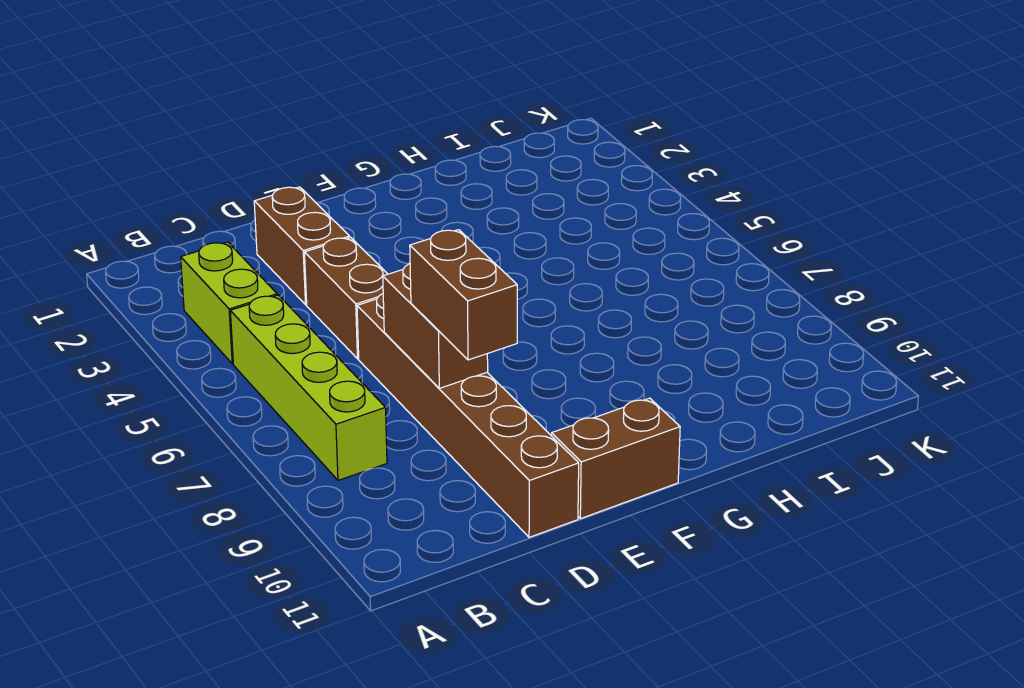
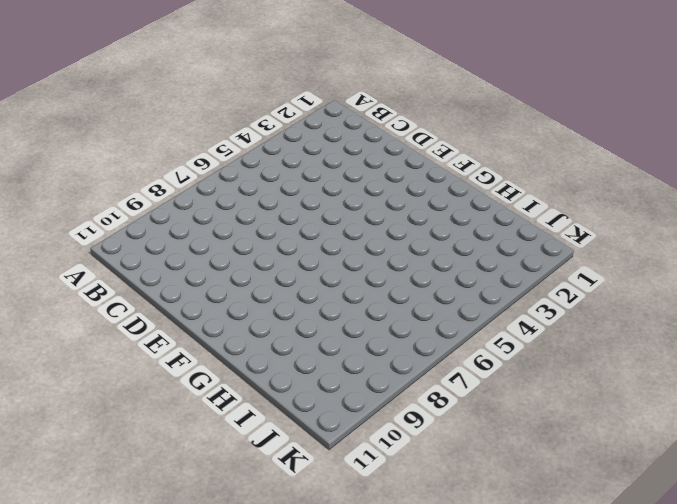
none -> lime 1x2 brick [181,242,277,364]
none -> lime 1x4 brick [230,295,387,480]

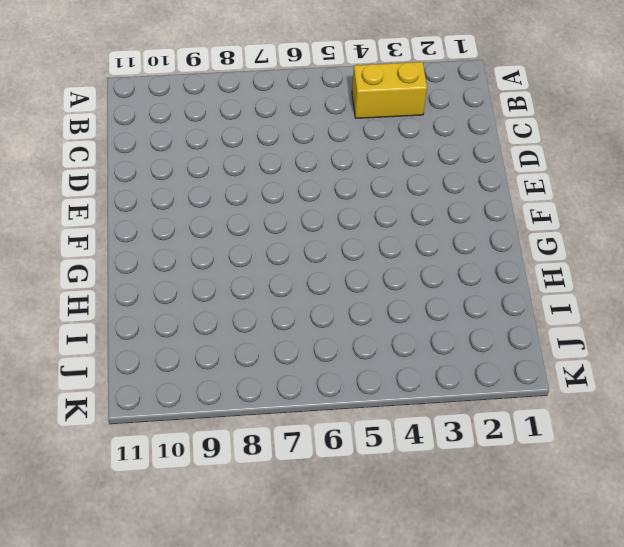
yellow 1x2 brick [352,62,427,118] -> lime 1x2 brick [181,242,277,364]
none -> lime 1x4 brick [230,295,387,480]
none -> brown 1x2 brick [254,187,350,305]

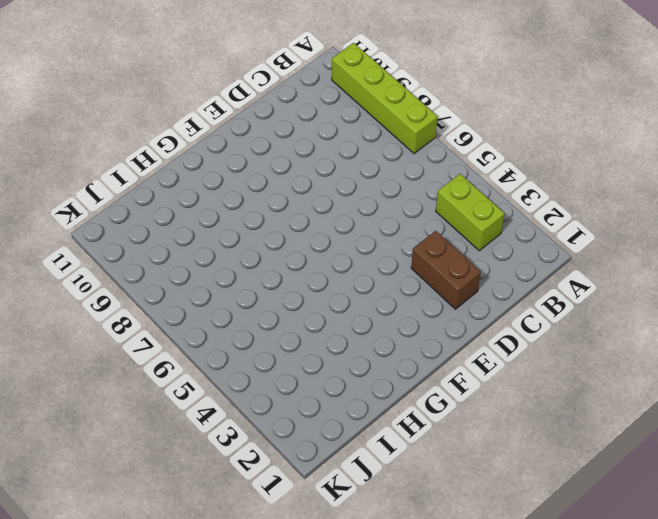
lime 1x4 brick [332,43,438,154] -> lime 1x4 brick moved to [230,295,387,480]
none -> brown 1x2 brick [305,237,387,359]
none -> brown 1x6 brick [357,294,579,537]

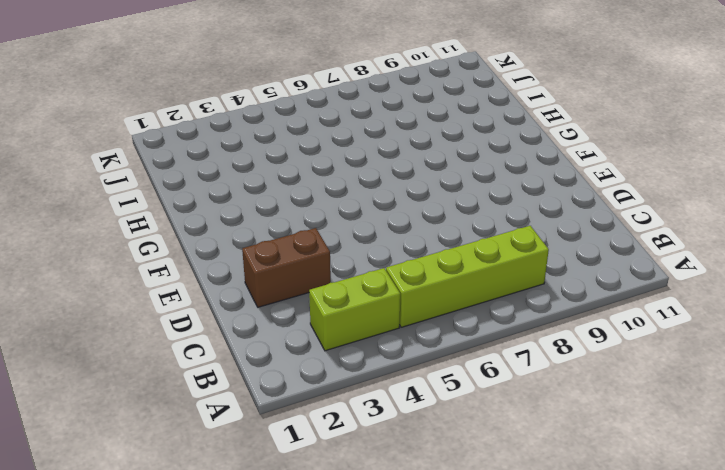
none -> brown 1x2 brick [305,237,387,359]
none -> brown 1x6 brick [357,294,579,537]

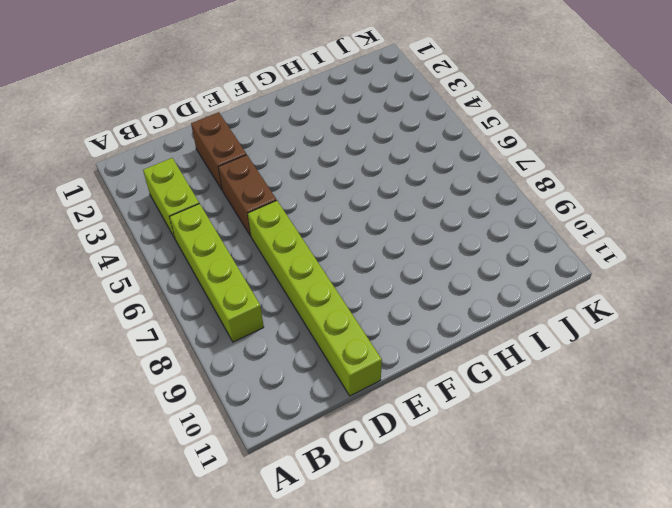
lime 1x6 brick [248,201,382,396] -> brown 1x6 brick [357,294,579,537]
none -> brown 1x2 brick [551,398,680,519]
none -> brown 1x2 brick [383,264,488,388]

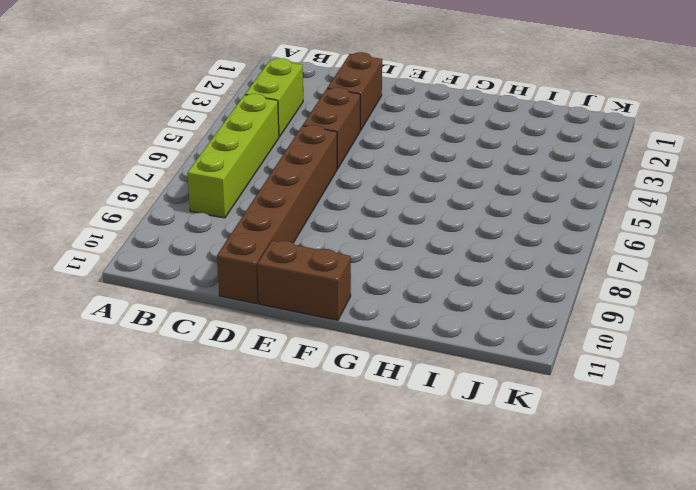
none -> brown 1x2 brick [383,264,488,388]
none -> brown 1x2 brick [410,230,517,360]

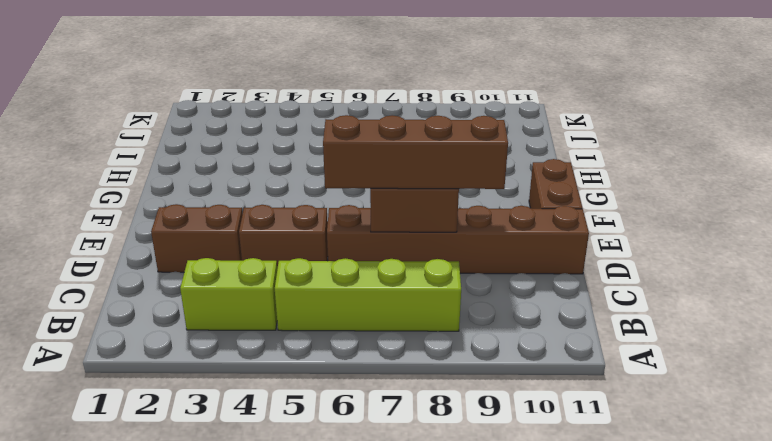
brown 1x4 brick [323,115,508,189] -> brown 1x2 brick [410,230,517,360]

